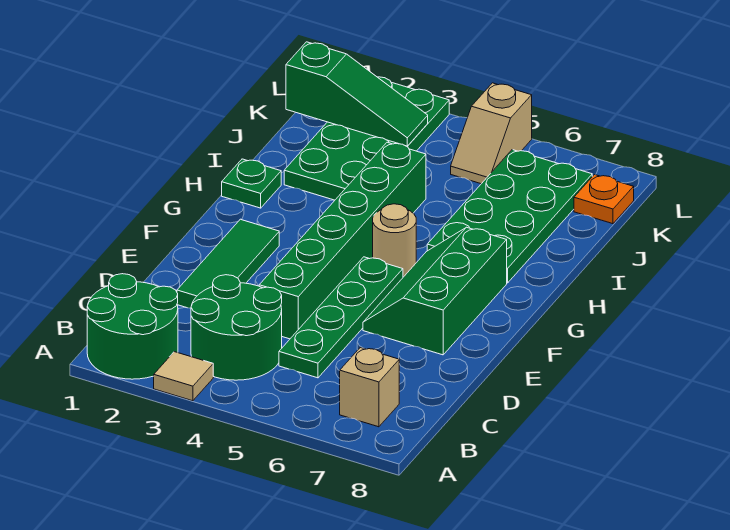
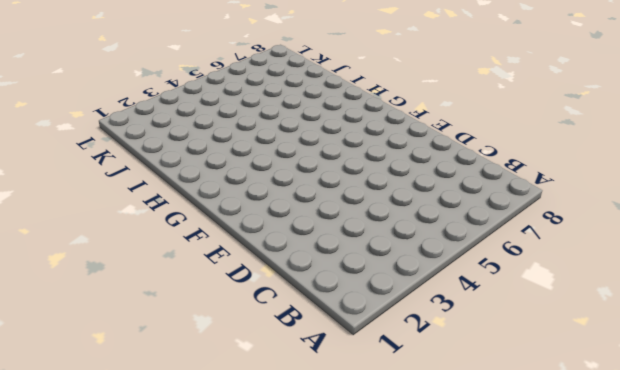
none -> green 2x2 round brick [87,274,178,379]
none -> tan 1x1 tile [154,352,213,401]
none -> green 2x2 round brick [191,275,282,380]

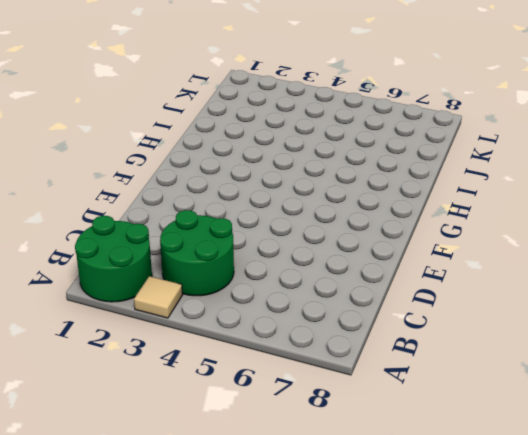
none -> tan 1x1 brick [340,347,399,427]
none -> green 1x4 plate [279,257,403,378]
none -> green 1x3 tile [177,219,279,308]

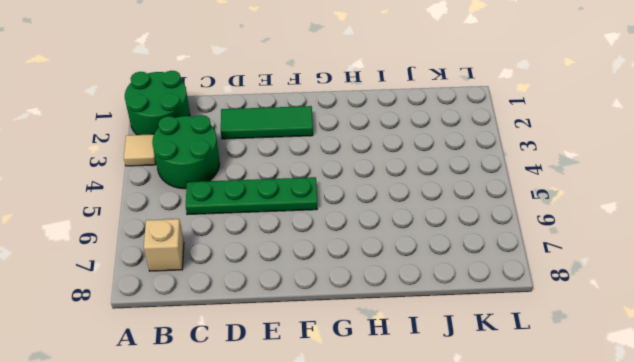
none -> green 1x6 brick [259,142,426,339]
none -> green 2x3 slope [363,227,507,355]
none -> tan 1x1 round brick [373,204,416,276]

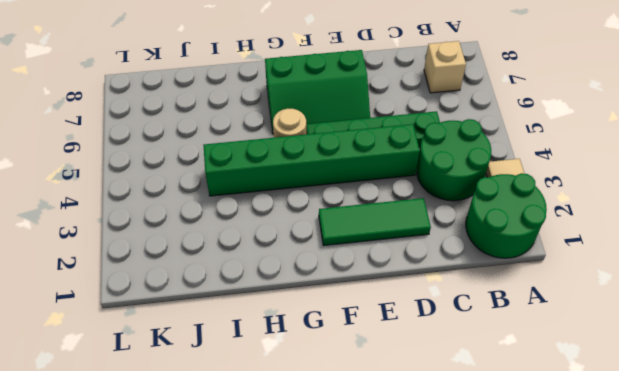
none -> green 1x1 plate [222,159,281,208]
none -> green 2x4 plate [427,150,592,283]
none -> green 2x4 plate [284,77,449,200]

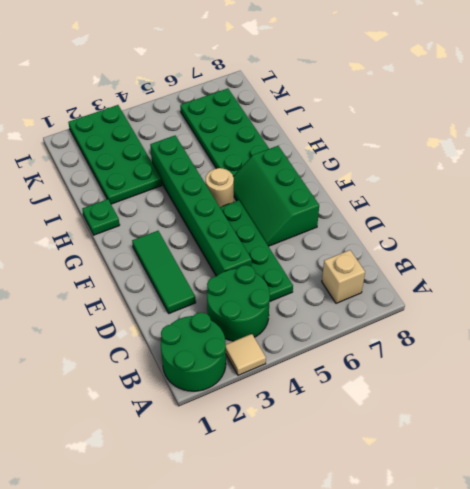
none -> tan 1x2 slope [451,83,532,184]
none -> orange 1x1 plate [574,175,634,224]
none -> green 1x3 slope [286,42,428,146]

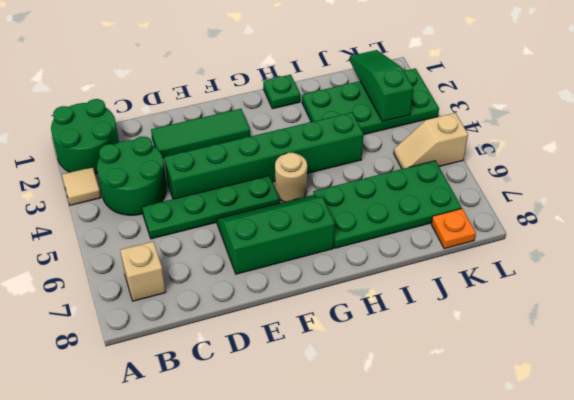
green 1x3 slope [350,50,413,122] -> green 1x3 slope turned to [286,42,428,146]

